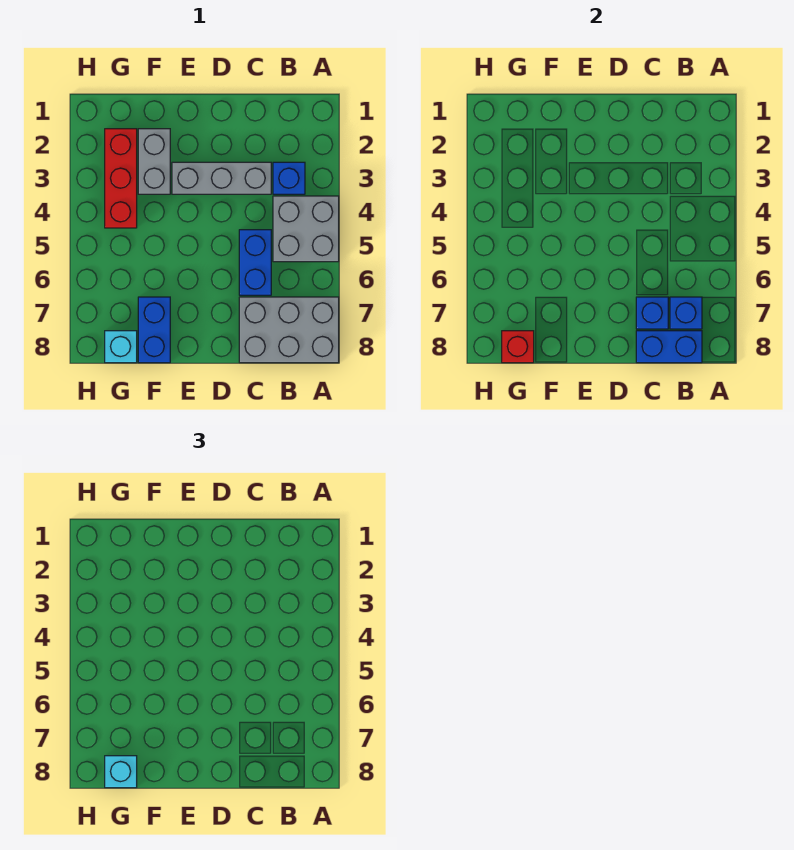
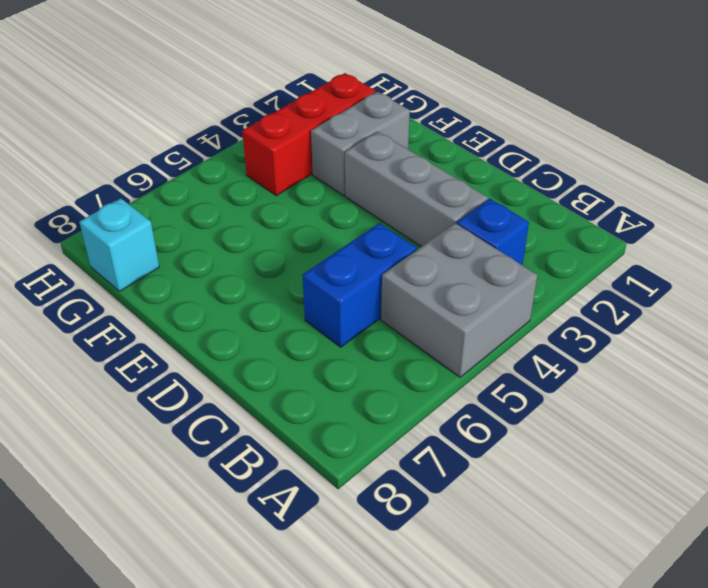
none -> grey 2x3 brick [239,297,339,363]
none -> blue 1x2 brick [138,297,170,363]
none -> blue 1x1 brick [670,297,702,329]

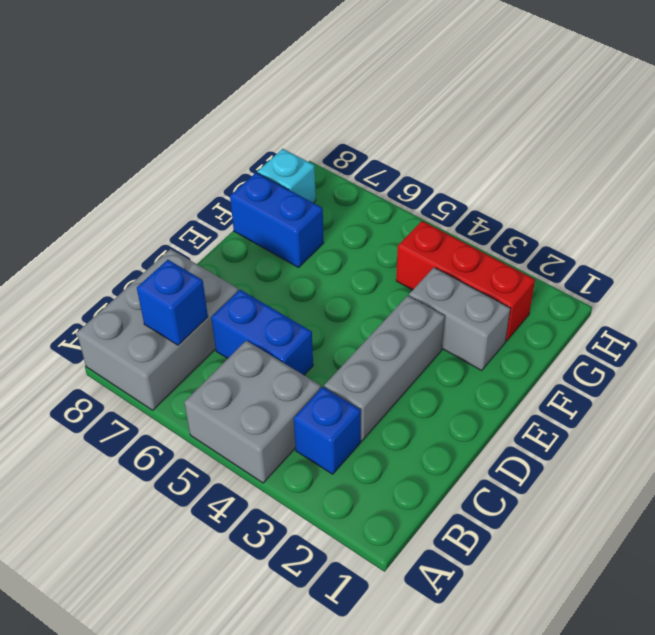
none -> blue 1x2 brick [636,331,702,363]
none -> blue 1x1 brick [636,297,668,329]
none -> red 1x1 brick [502,331,534,363]

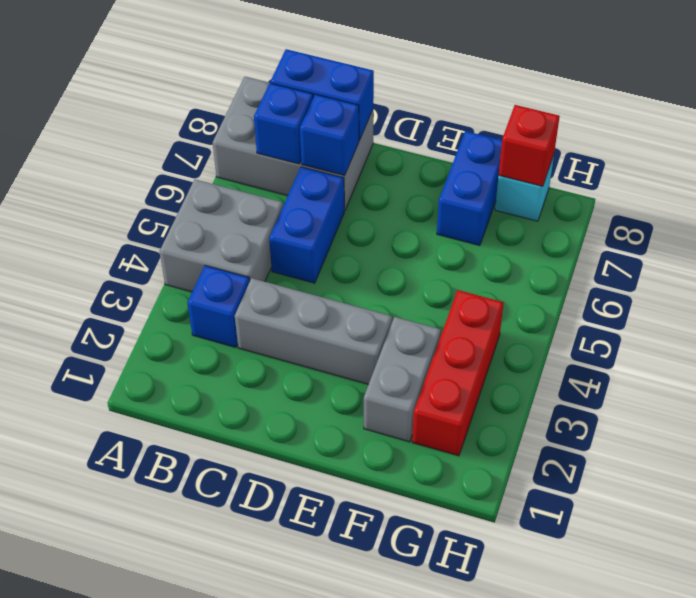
none -> cyan 1x1 brick [105,756,137,788]

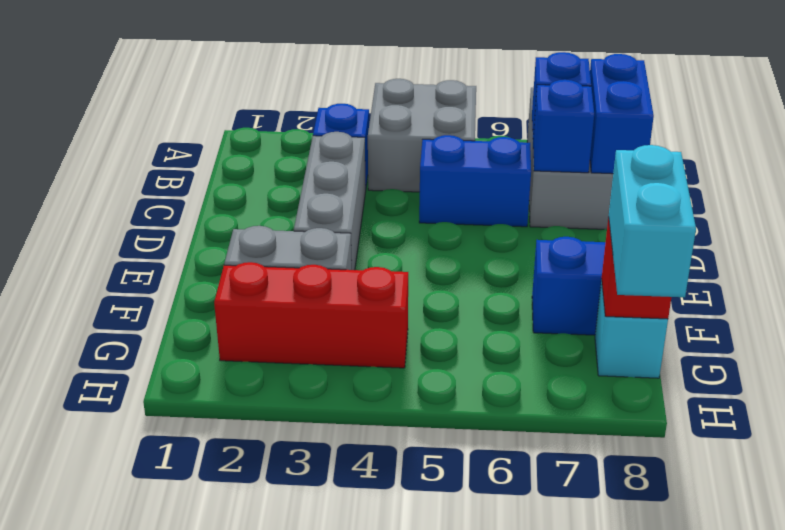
cyan 1x2 brick [609,145,696,297] -> cyan 1x1 brick [105,756,137,788]

